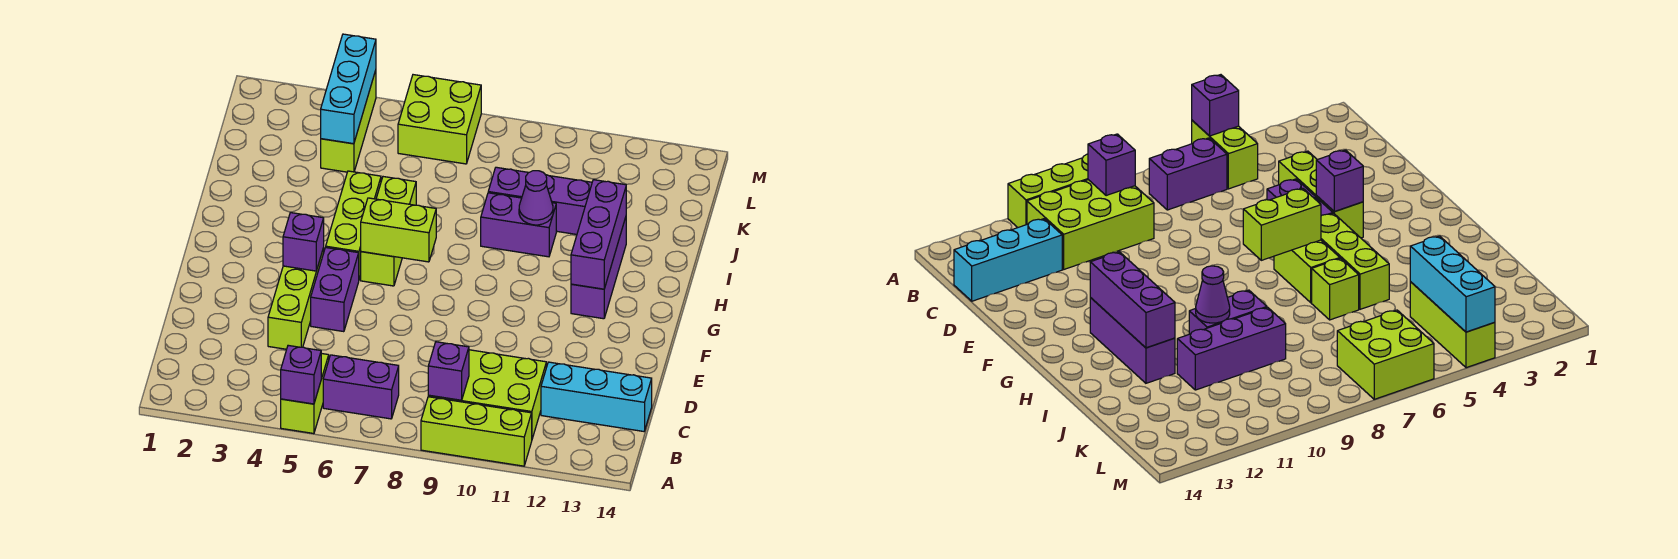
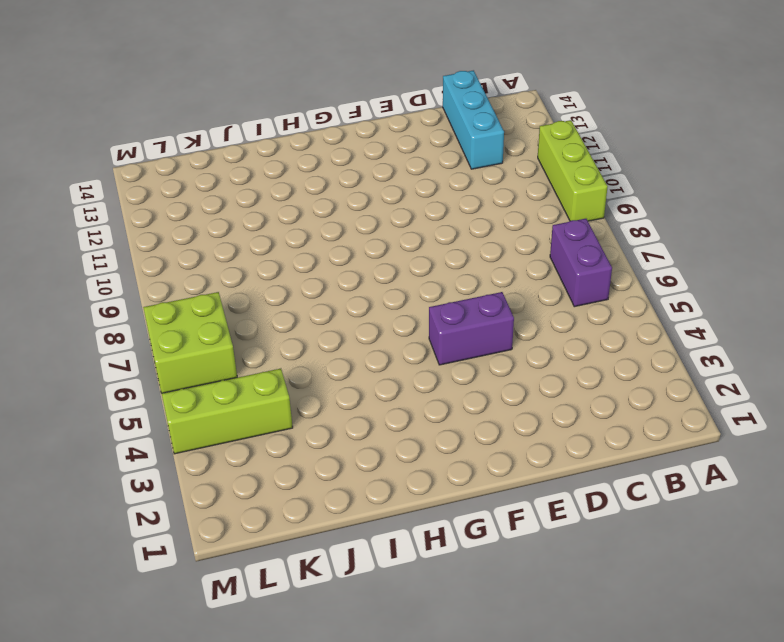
none -> lime 1x2 brick [281,353,329,434]
none -> lime 2x3 brick [428,350,546,439]
none -> lime 1x3 brick [268,248,324,349]

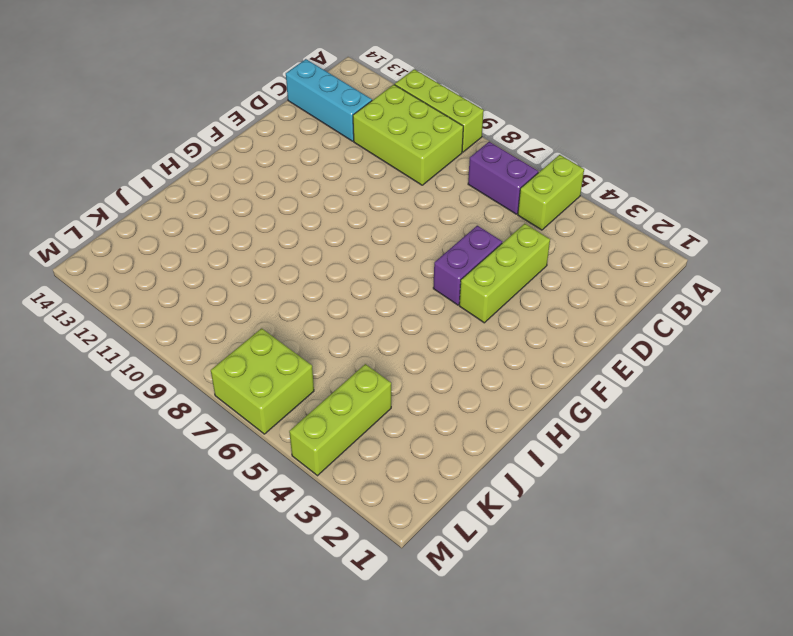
none -> lime 1x3 brick [326,171,381,279]
none -> lime 1x2 brick [361,252,402,286]
none -> purple 1x3 brick [571,217,626,319]

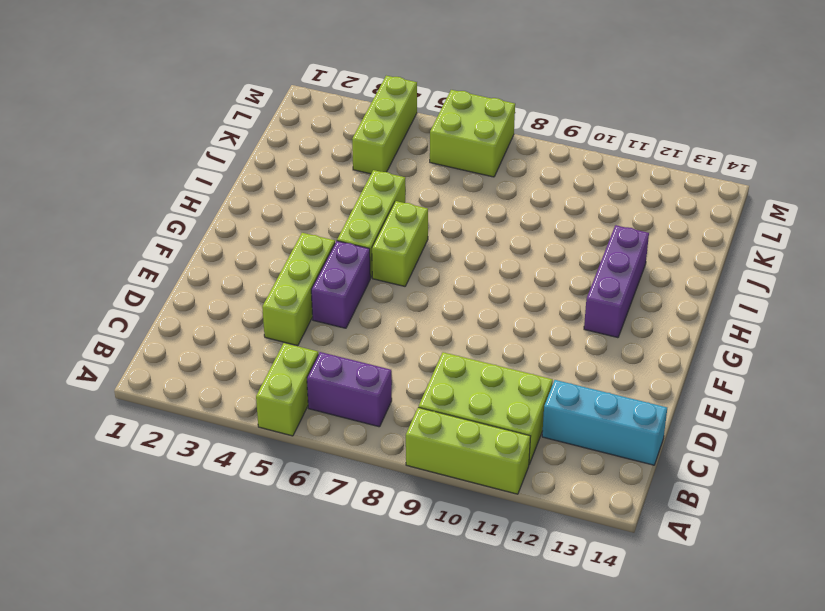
none -> lime 1x1 brick [376,177,416,205]
none -> purple 1x2 brick [481,193,556,257]
none -> purple 1x3 brick [488,167,592,234]

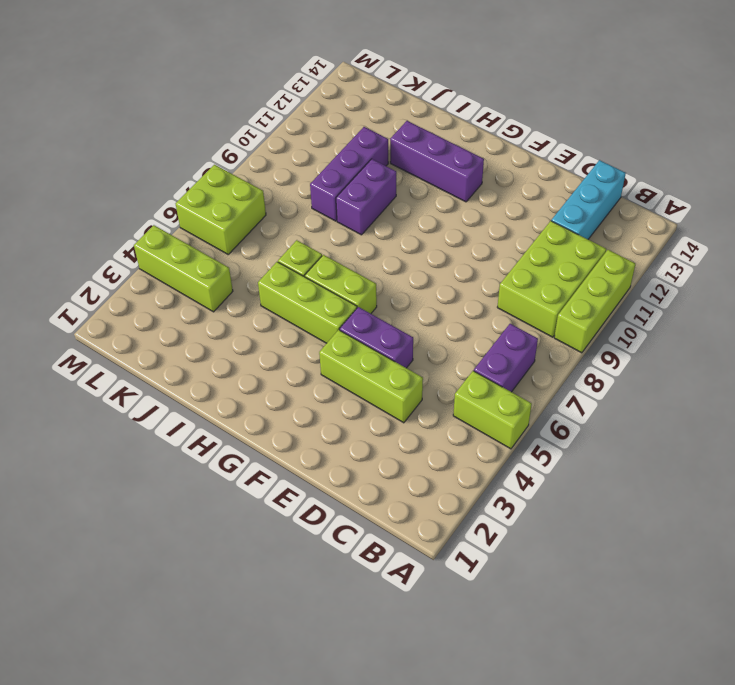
none -> purple 1x1 brick [281,345,321,404]
none -> purple 1x1 brick [428,342,469,400]
none -> purple 1x1 brick [283,213,324,271]

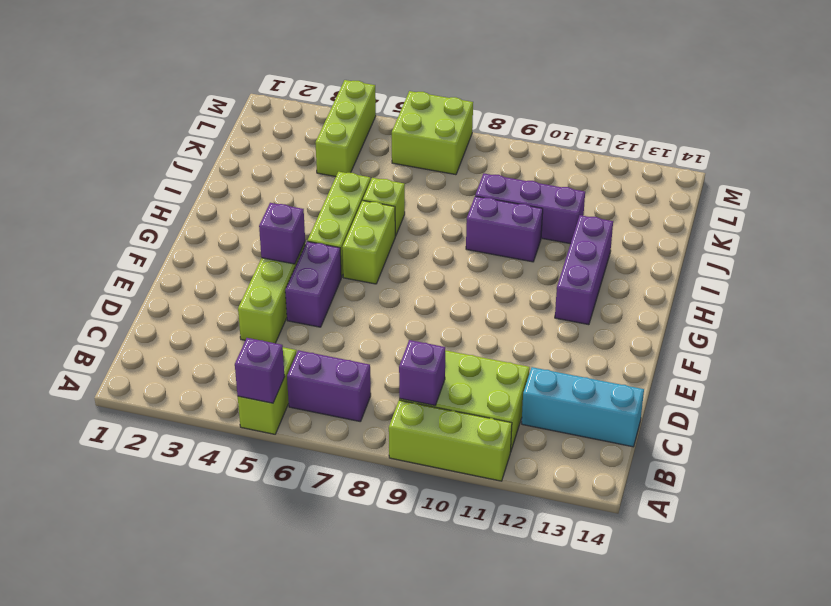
none -> lime 1x2 brick [361,198,436,262]
none -> purple 1x3 brick [571,180,626,289]
none -> purple 1x1 cone [519,171,553,225]

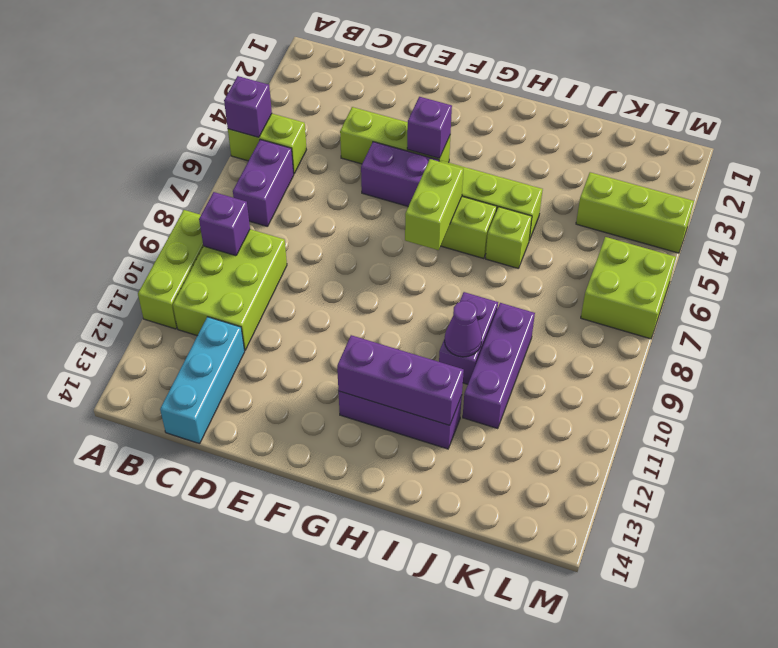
none -> cyan 1x3 brick [321,34,376,144]

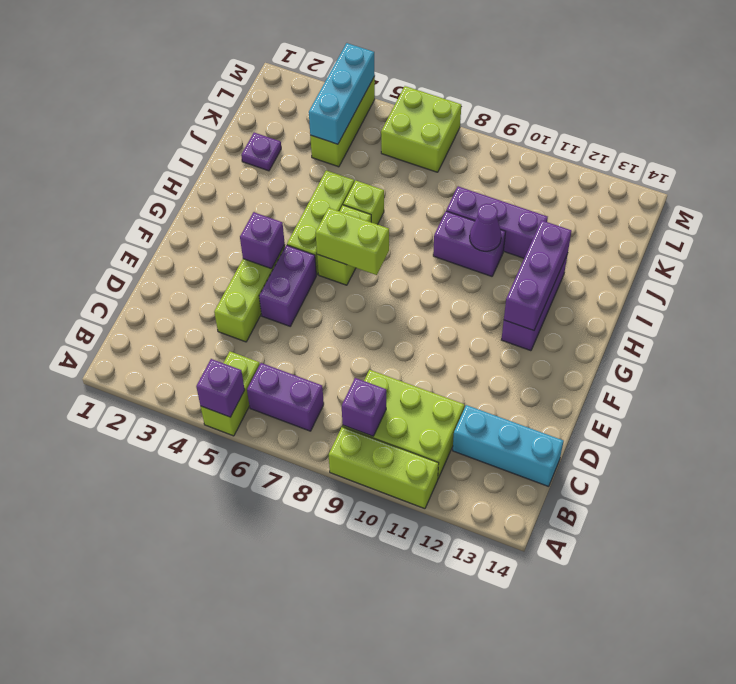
purple 1x1 plate [241,133,281,171] -> none

